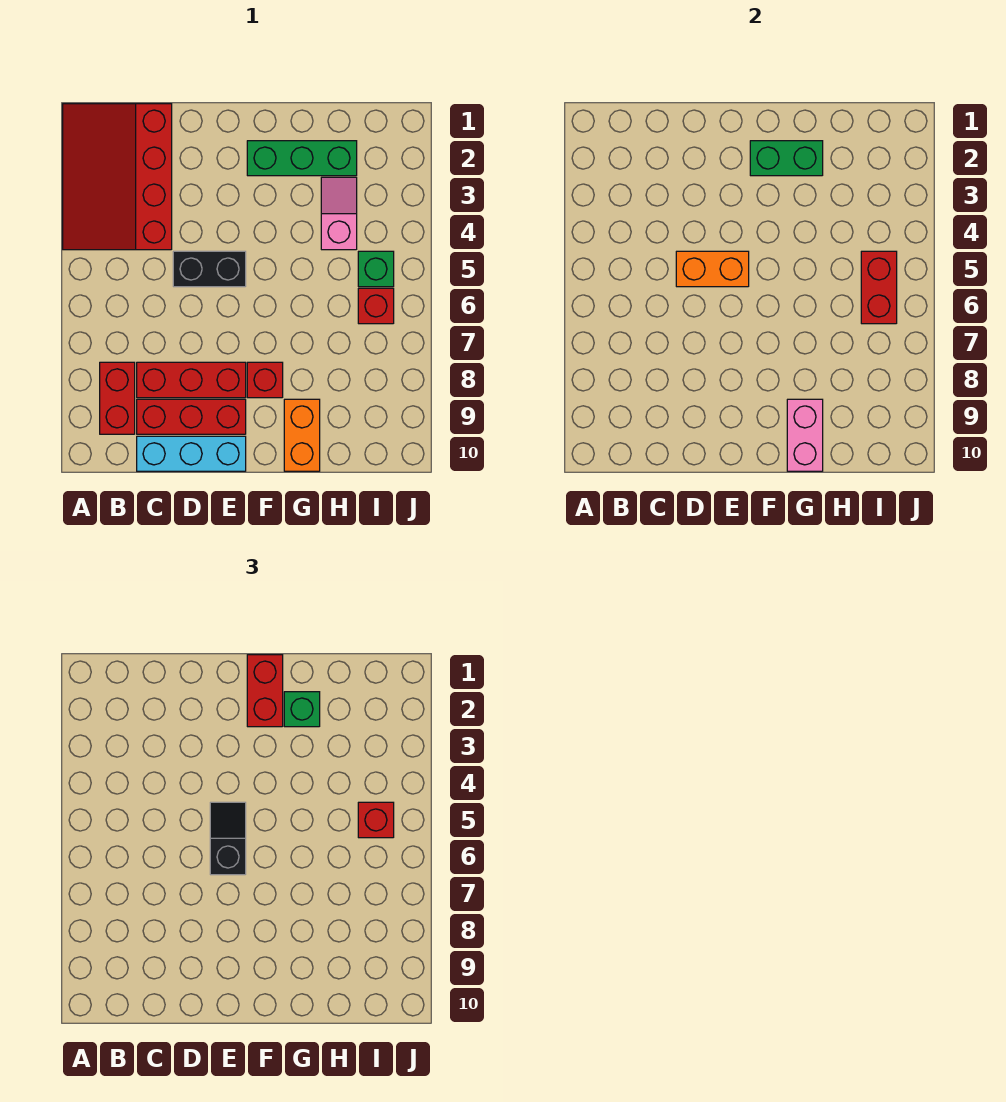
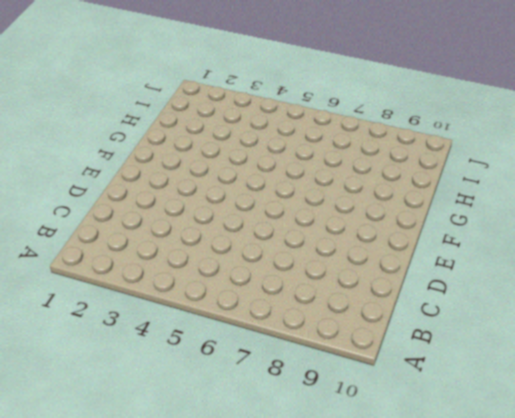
none -> red 3x4 slope [63,104,172,250]
none -> red 1x2 brick [100,362,135,434]
none -> red 1x3 brick [137,362,246,398]

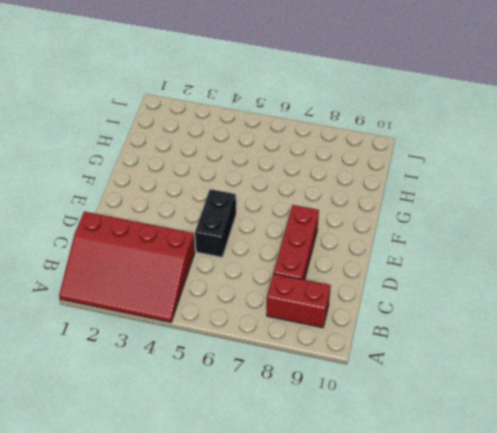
none -> red 1x3 brick [137,399,246,434]
none -> cyan 1x3 brick [137,436,246,471]
none -> green 1x3 brick [247,141,357,176]

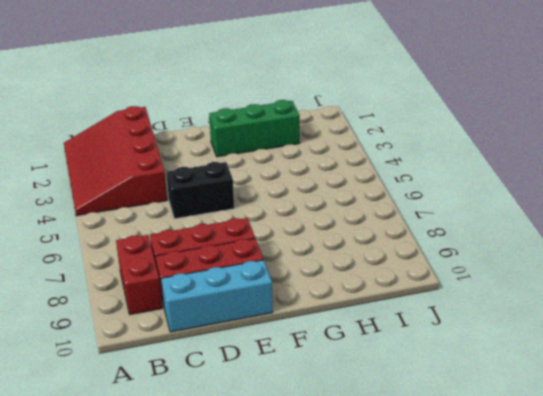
none -> red 1x1 brick [247,362,283,398]
none -> orange 1x2 brick [284,399,320,471]
none -> pink 1x2 slope [321,177,357,250]

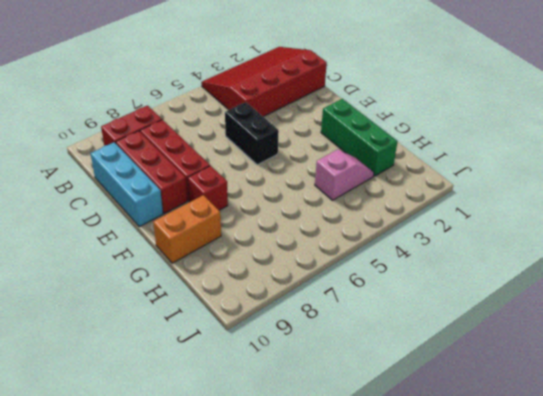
none -> green 1x1 brick [358,251,394,287]
none -> red 1x1 brick [358,288,394,324]
none -> orange 1x2 brick [676,251,749,287]

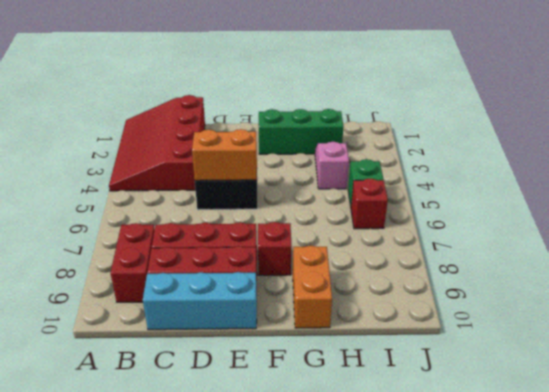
none -> green 1x2 brick [750,141,823,176]
none -> pink 1x2 brick [787,399,823,471]
none -> red 1x2 brick [861,251,897,324]

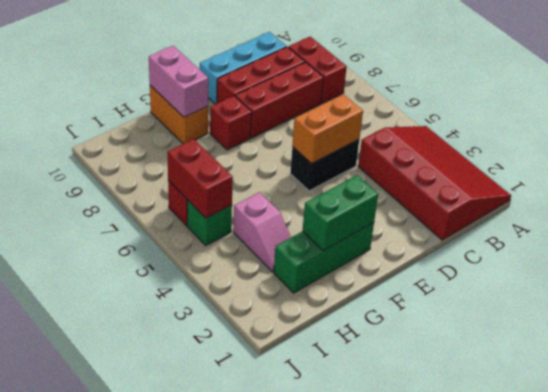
none -> black 1x2 slope [210,802,246,875]
none -> red 1x2 brick [247,655,283,727]
none -> green 1x1 brick [284,692,320,727]

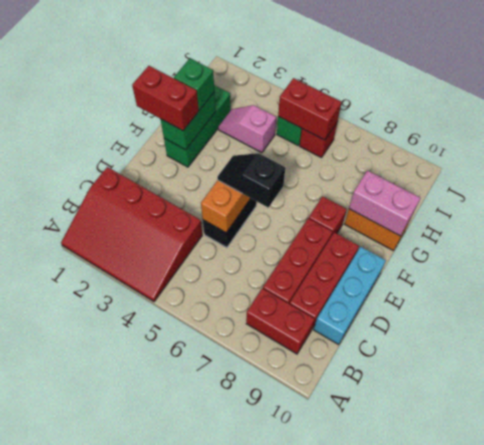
none -> red 1x1 brick [358,802,394,838]

